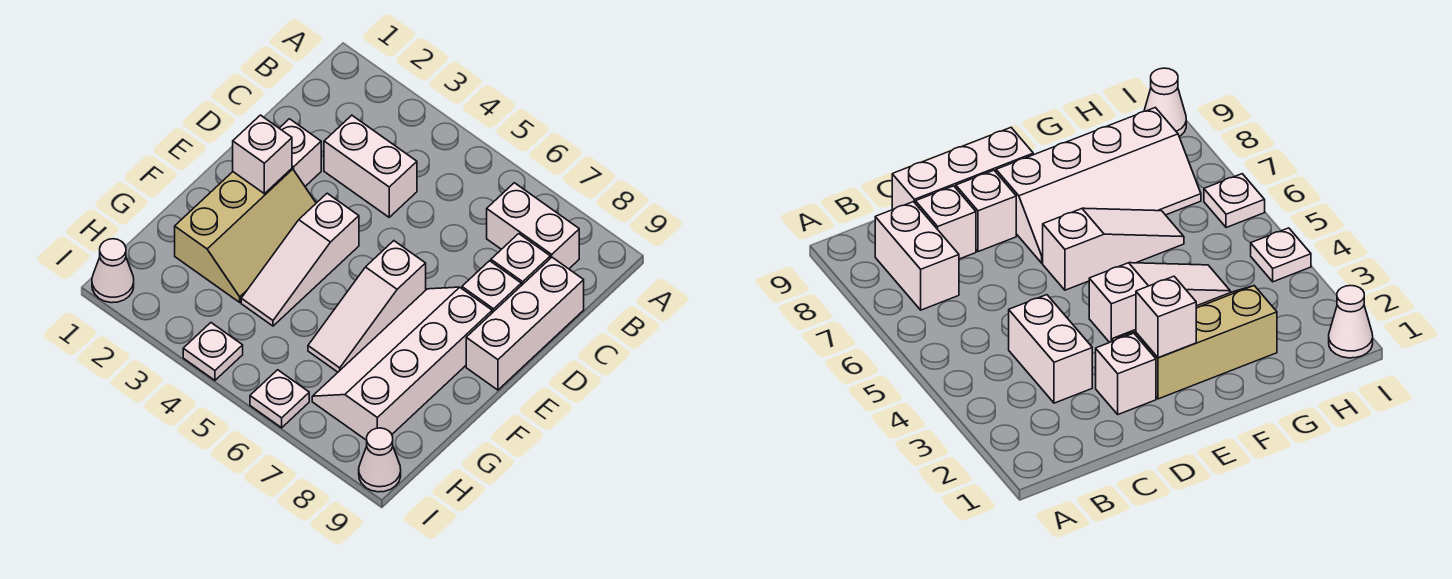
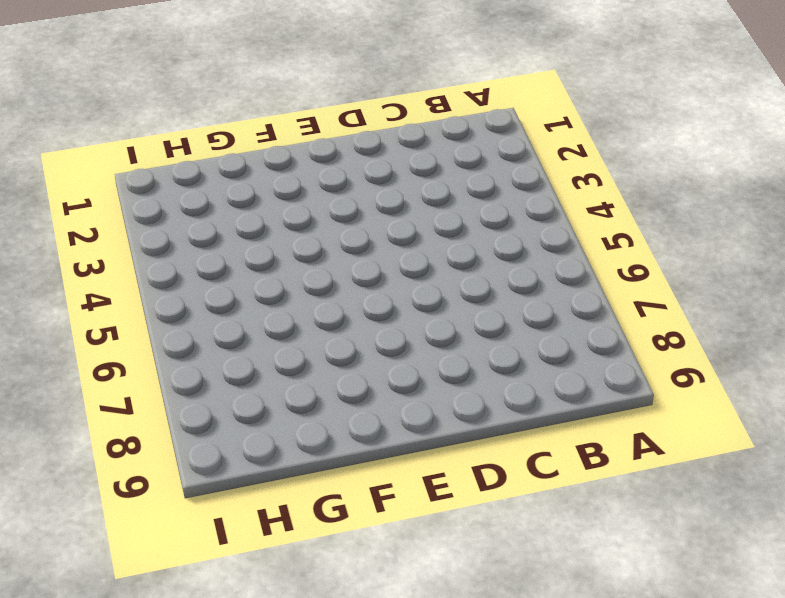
none -> white 1x2 brick [487,183,579,269]
none -> white 1x2 brick [324,115,417,217]
none -> white 1x1 brick [491,234,550,286]

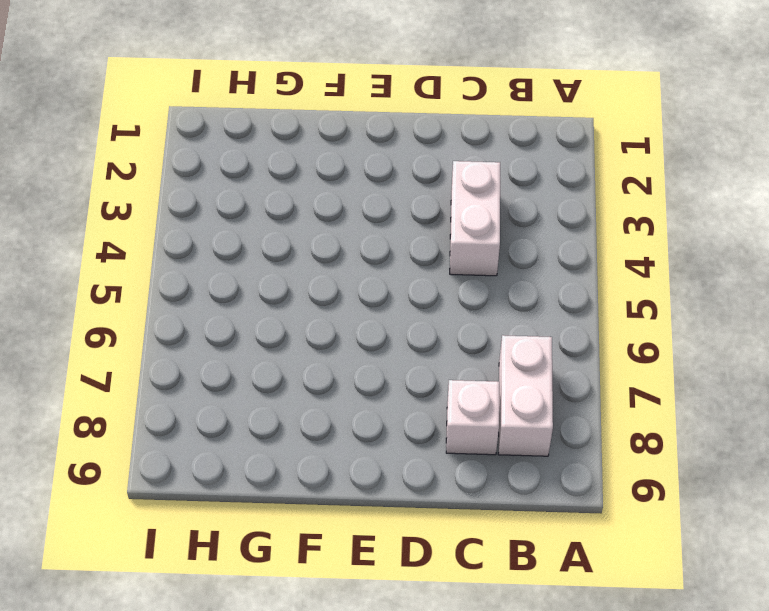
none -> white 1x3 brick [466,257,584,390]
none -> white 1x1 brick [279,119,321,186]
none -> white 1x1 brick [462,261,521,313]

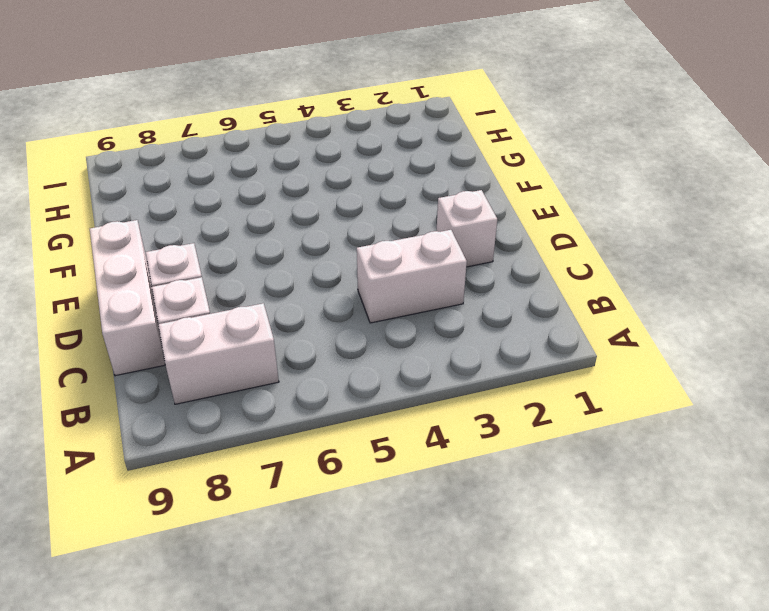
none -> tan 2x3 slope [175,169,316,302]
none -> white 1x3 slope [241,193,359,326]
none -> white 1x3 slope [308,241,426,372]

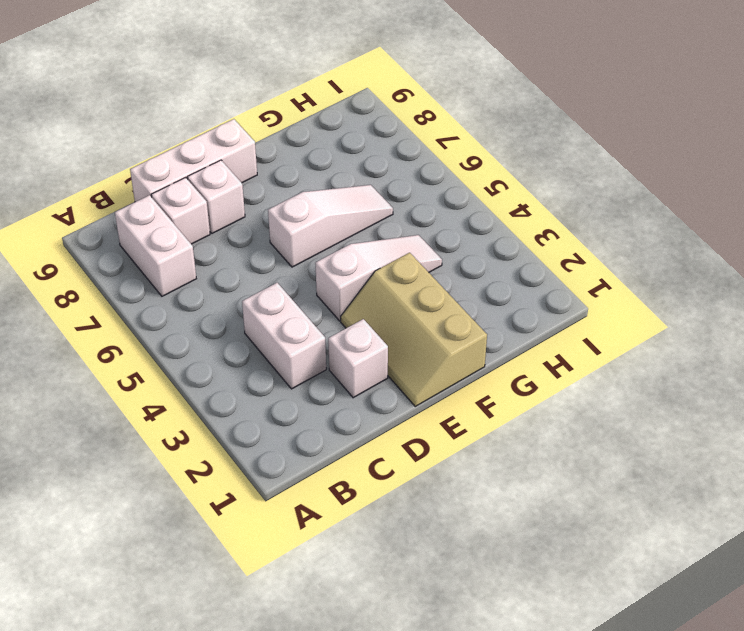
tan 2x3 slope [341,253,487,406] -> tan 2x3 slope turned to [175,169,316,302]
none -> white 2x4 slope [312,287,492,440]
none -> white 1x1 cone [92,239,134,303]
none -> white 1x1 plate [183,323,243,380]

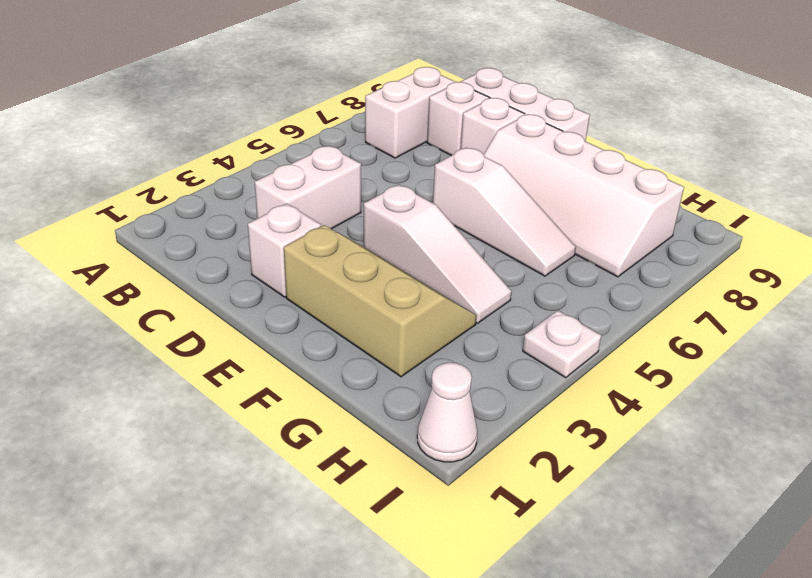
none -> white 1x1 plate [250,370,309,428]
none -> white 1x1 cone [359,428,401,492]
none -> white 1x1 brick [233,115,292,194]

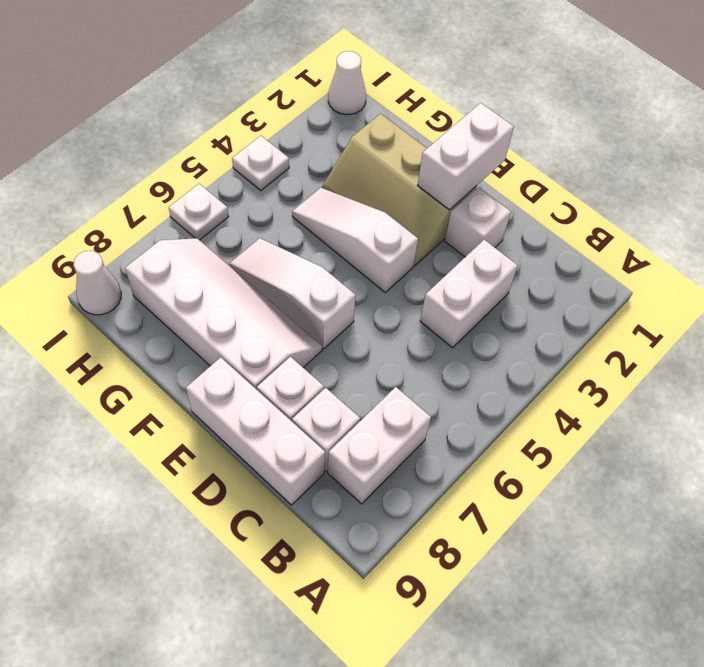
white 1x2 brick [418,103,514,210] -> white 1x1 brick [233,115,292,194]

